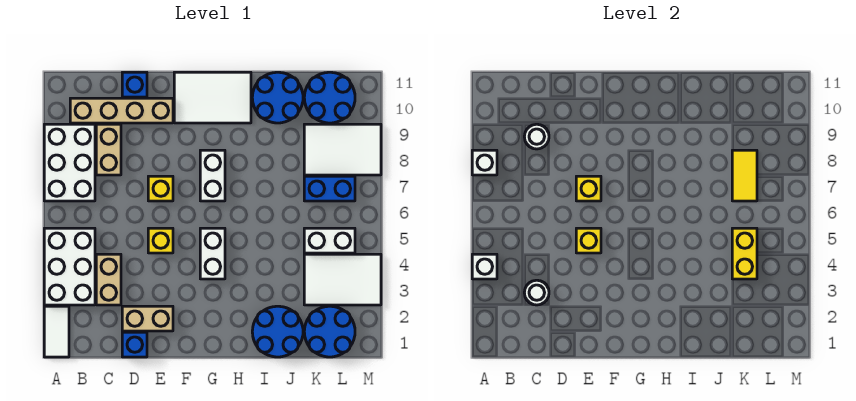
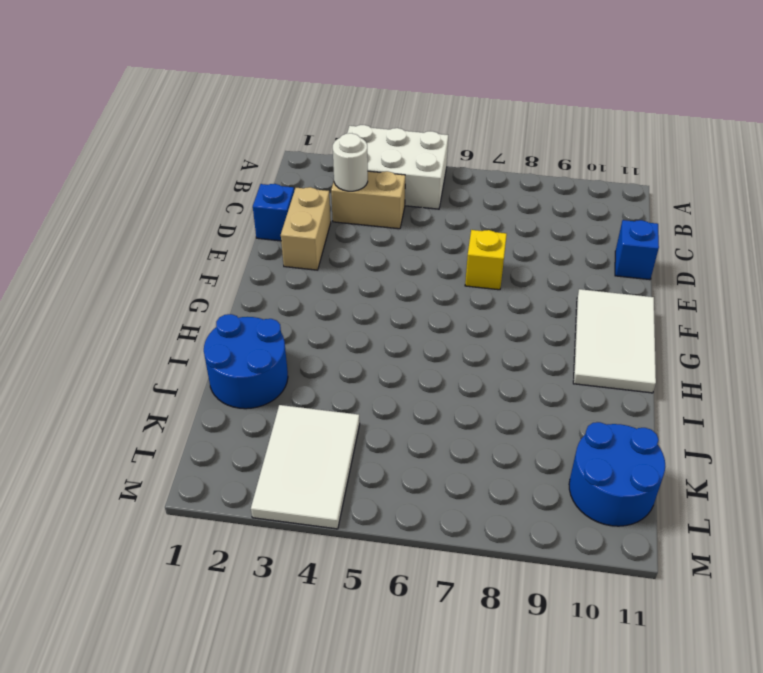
none -> white 1x2 tile [44,306,69,357]
none -> white 2x3 brick [44,124,95,201]
none -> tan 1x4 brick [70,98,173,123]
none -> tan 1x2 brick [96,124,121,175]

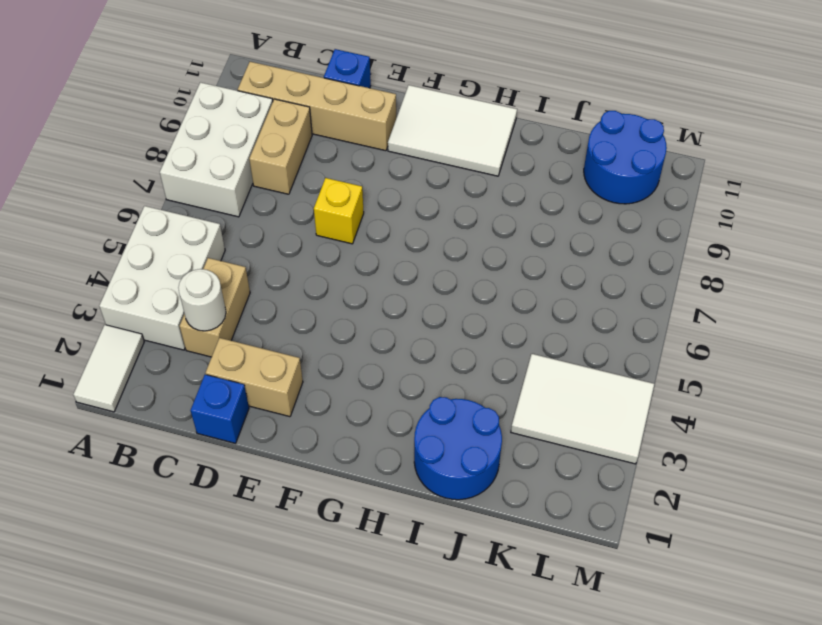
none -> yellow 1x1 brick [148,228,173,253]
none -> white 1x2 brick [200,228,225,279]
none -> white 1x2 brick [200,150,225,201]
none -> blue 2x2 round brick [252,72,303,123]

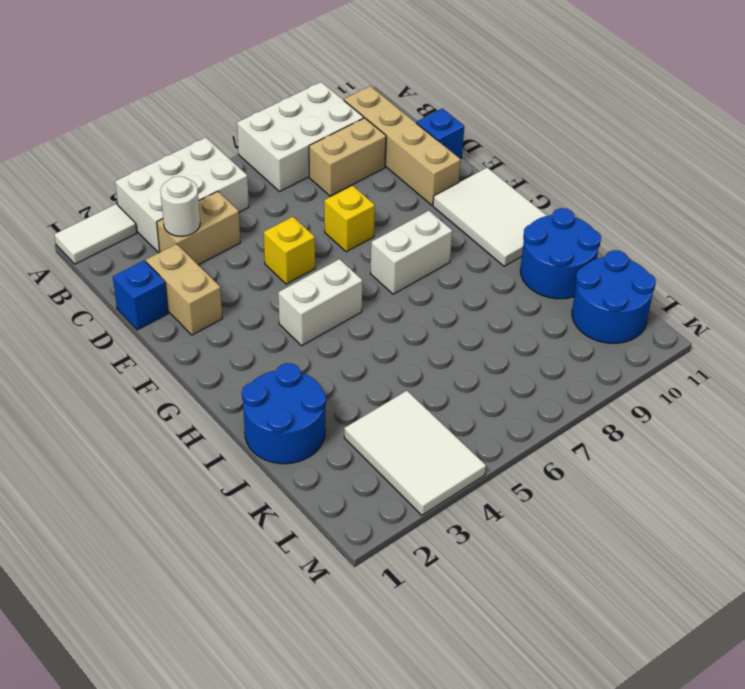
none -> blue 2x2 round brick [304,306,355,357]
none -> white 1x2 brick [304,228,355,253]
none -> blue 1x2 brick [304,176,355,201]
none -> white 2x3 tile [304,124,381,175]

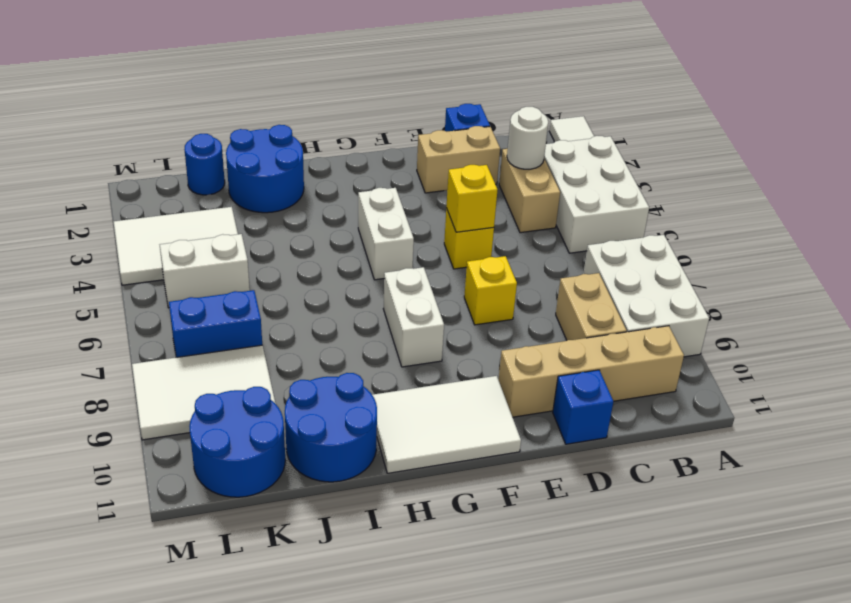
blue 1x1 round brick [184,134,225,195] -> blue 2x2 round brick [304,306,355,357]
none -> white 1x1 brick [472,254,497,279]
none -> white 1x1 brick [472,150,497,175]
none -> white 1x1 round brick [524,124,549,149]
none -> yellow 1x1 brick [576,176,601,201]

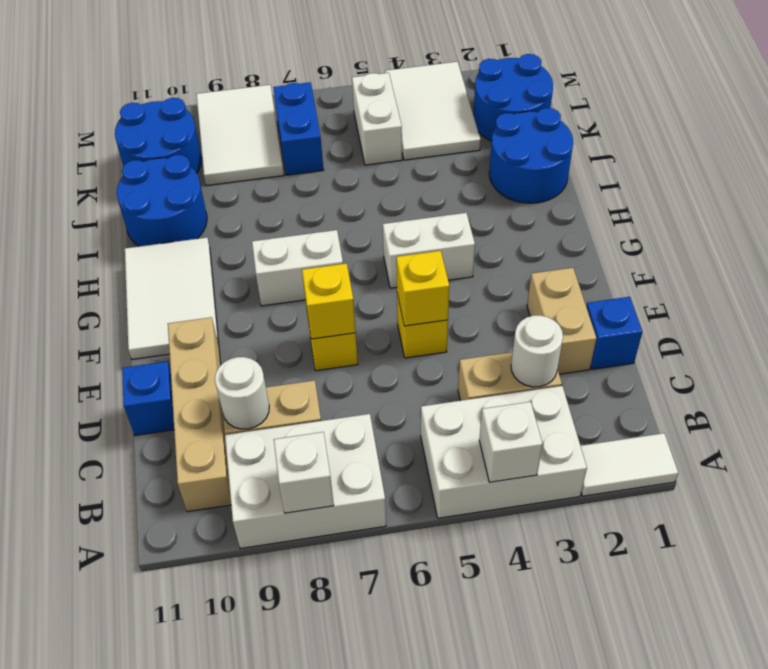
none -> yellow 1x2 brick [732,228,757,279]
none -> yellow 1x2 tile [732,150,757,201]

